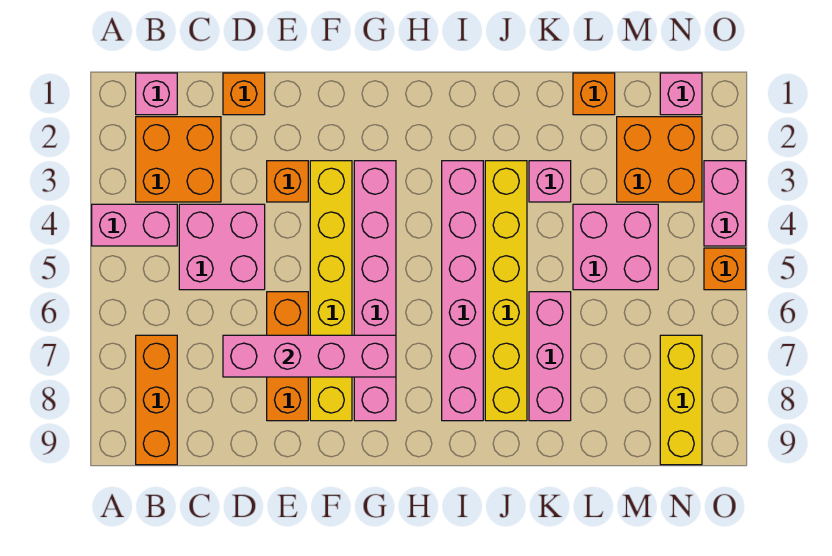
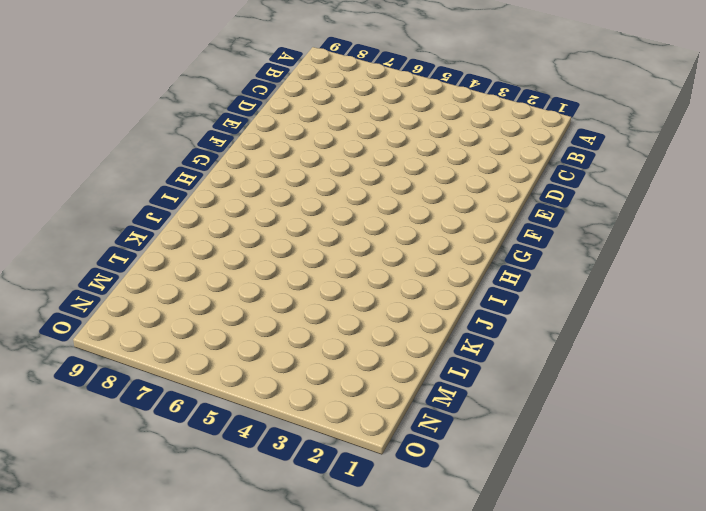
none -> pink 1x2 brick [92,204,177,246]
none -> pink 1x1 brick [136,73,177,115]
none -> orange 2x2 brick [136,117,221,202]

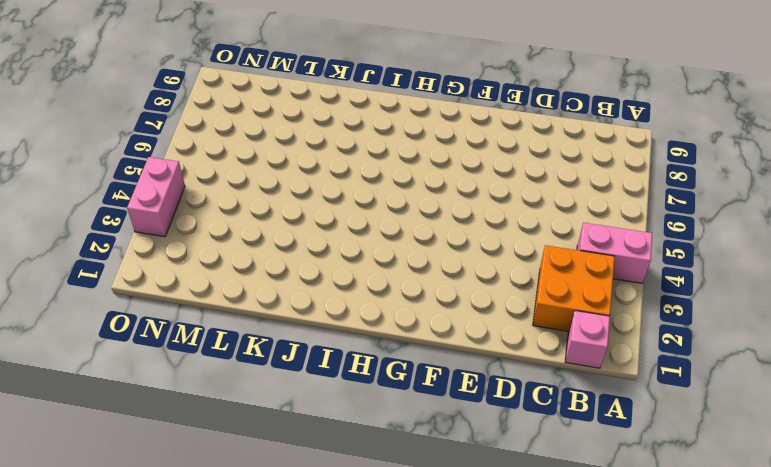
none -> orange 1x3 brick [136,335,177,465]
none -> pink 2x2 brick [179,204,265,290]
none -> orange 1x1 brick [223,73,265,115]

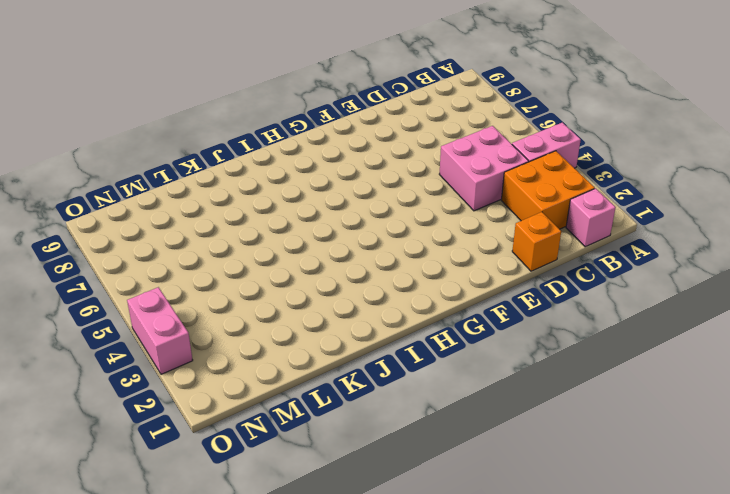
none -> orange 1x3 brick [136,335,177,465]
none -> orange 1x1 brick [267,161,308,202]
none -> orange 1x3 brick [267,292,308,421]

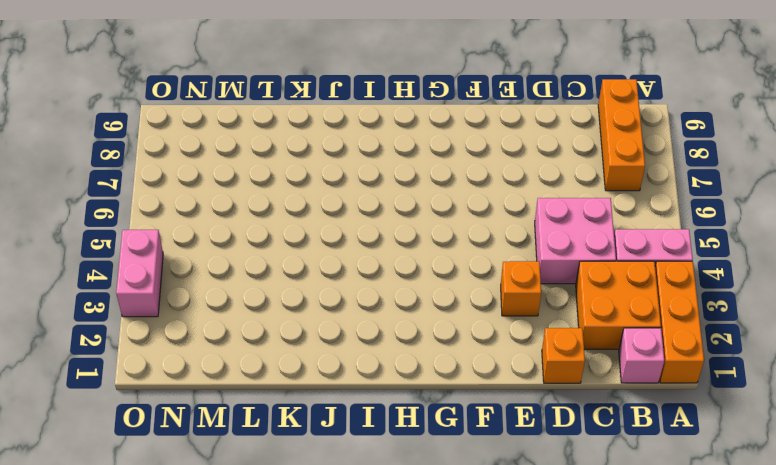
orange 1x3 brick [655,261,704,383] -> orange 1x3 brick moved to [267,292,308,421]
none -> yellow 1x6 brick [310,161,352,421]
none -> pink 1x6 brick [354,161,396,421]
none -> pink 1x6 brick [442,161,483,421]

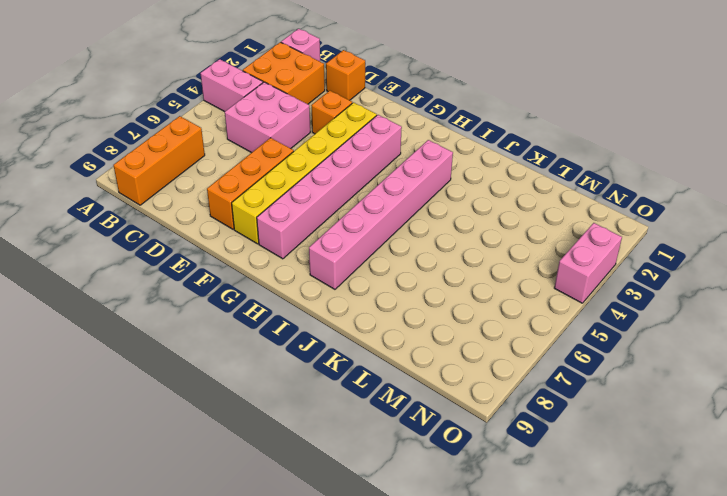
none -> yellow 1x6 brick [485,161,527,421]
none -> pink 1x1 brick [529,161,571,202]
none -> pink 1x3 brick [529,292,571,421]

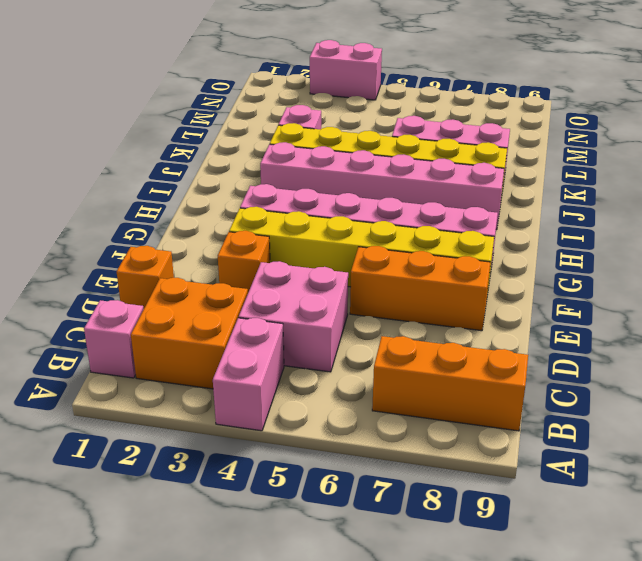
none -> orange 1x1 brick [573,73,615,115]
none -> pink 2x2 brick [573,204,658,290]
none -> orange 2x2 brick [617,117,702,202]

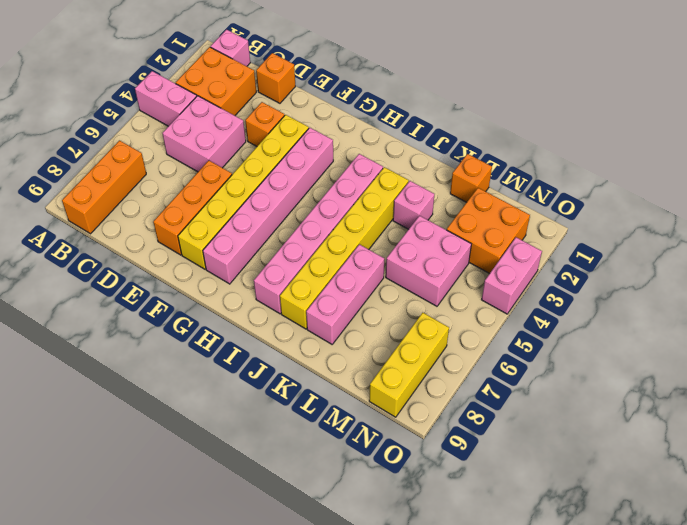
none -> pink 1x1 brick [660,73,702,115]
none -> orange 1x1 brick [704,248,746,290]
none -> pink 1x4 brick [223,335,396,377]

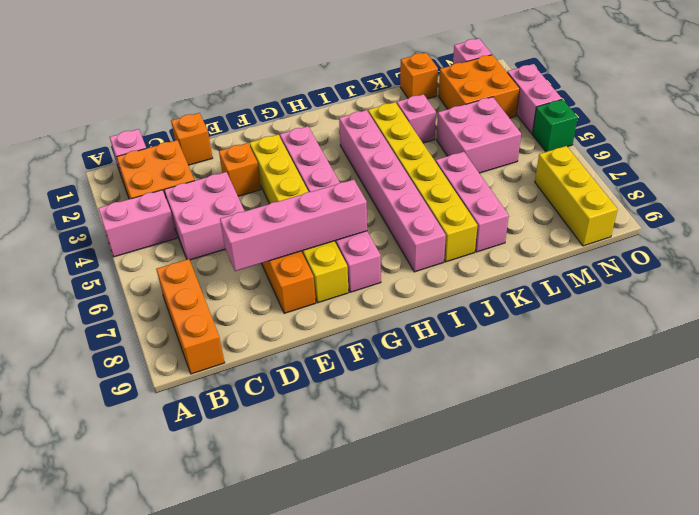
green 1x1 brick [533,99,578,152] -> orange 1x1 brick [704,248,746,290]

